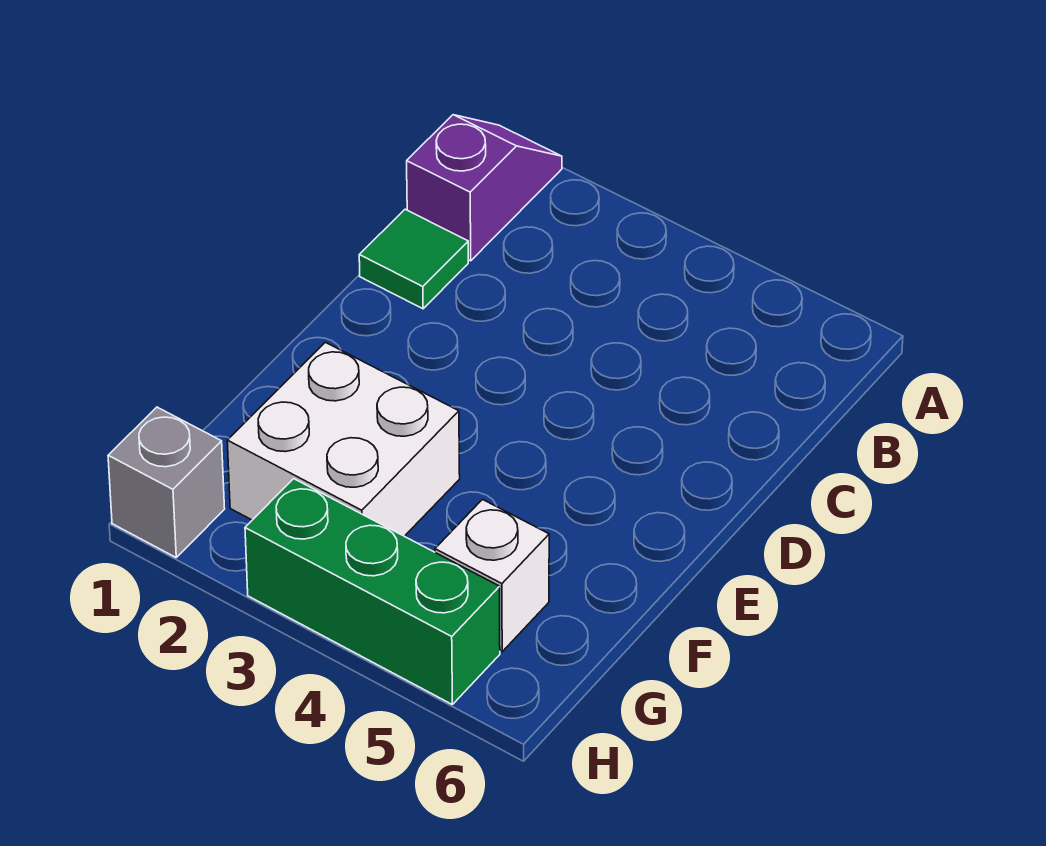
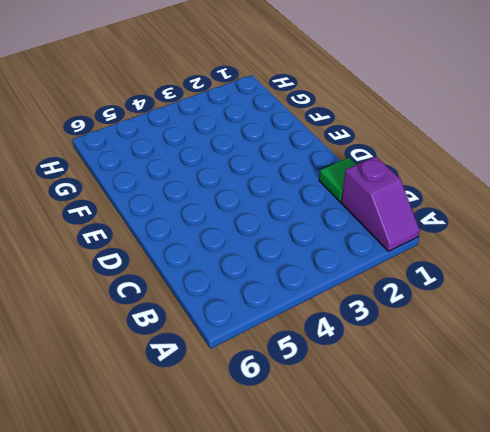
none -> white 2x2 brick [227,342,460,536]
none -> white 1x1 brick [435,500,549,652]

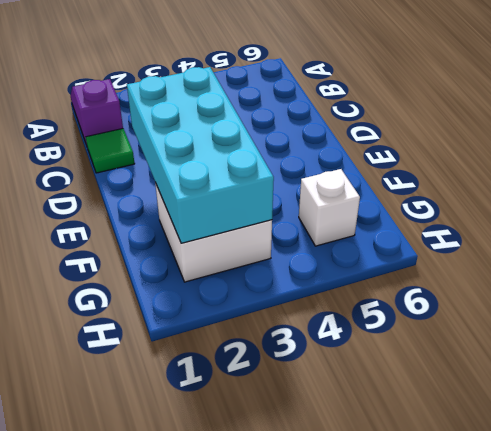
cyan 2x4 brick [127,67,274,243] -> none
none -> grey 1x1 brick [108,407,225,557]
none -> green 1x3 brick [245,479,500,704]

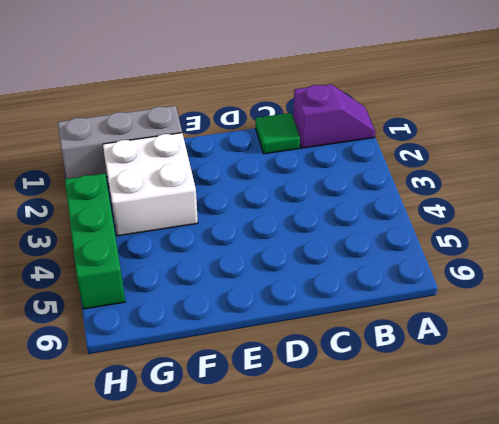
grey 1x3 brick [58,106,182,179] -> grey 1x1 brick [108,407,225,557]
none -> white 1x1 brick [435,500,549,652]

